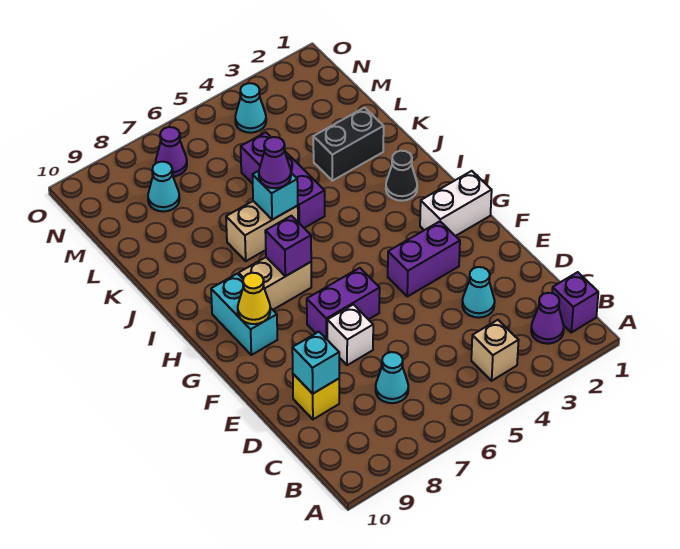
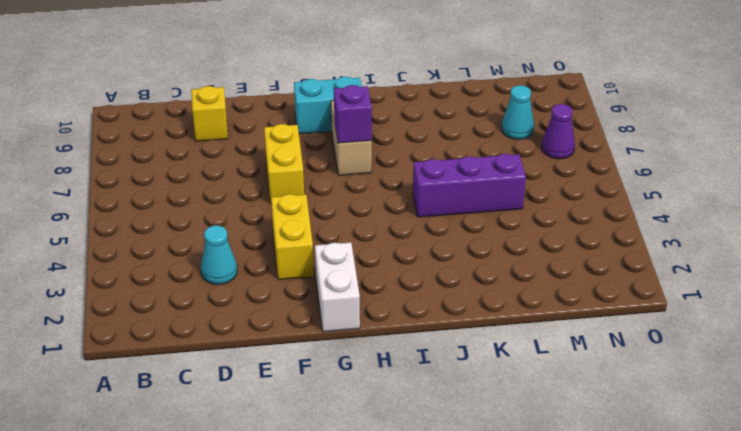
yellow 1x2 brick [271,194,314,280] -> purple 1x2 brick [388,221,460,297]
yellow 1x2 brick [264,124,304,204] -> purple 1x2 brick [307,268,380,339]
none -> purple 1x1 brick [552,272,598,332]
none -> purple 1x1 cone [531,293,564,344]
none -> tan 1x1 brick [471,320,519,381]

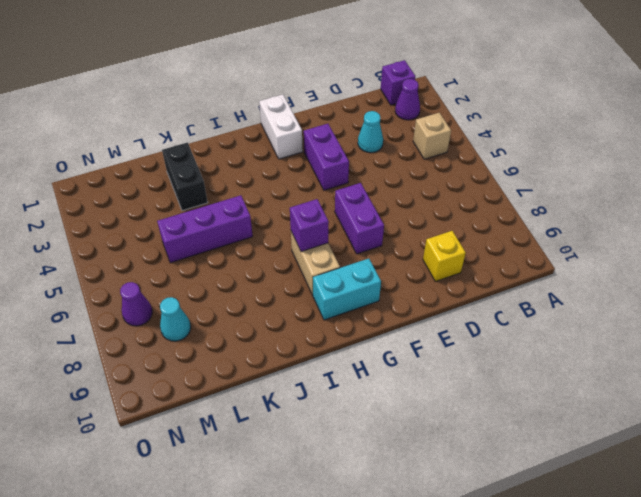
none -> cyan 1x1 cone [376,352,408,403]
none -> white 1x1 brick [327,304,373,365]
none -> black 1x1 cone [386,151,417,201]

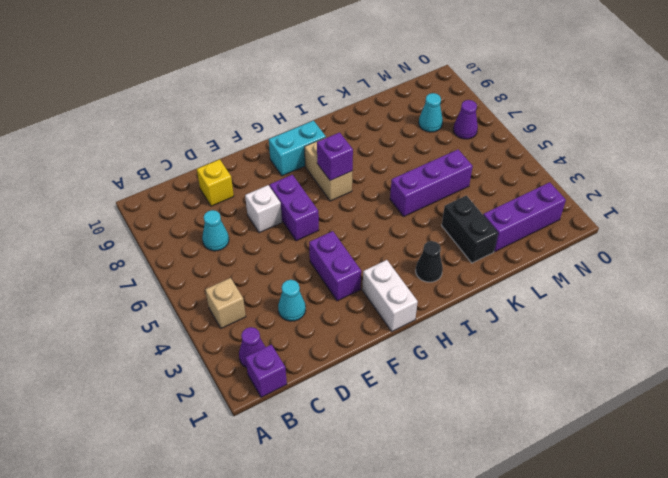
purple 1x3 brick [483,182,566,252] -> none
none -> tan 1x2 brick [226,201,298,261]
none -> cyan 1x1 cone [235,83,266,133]
none -> cyan 1x1 brick [292,332,339,394]

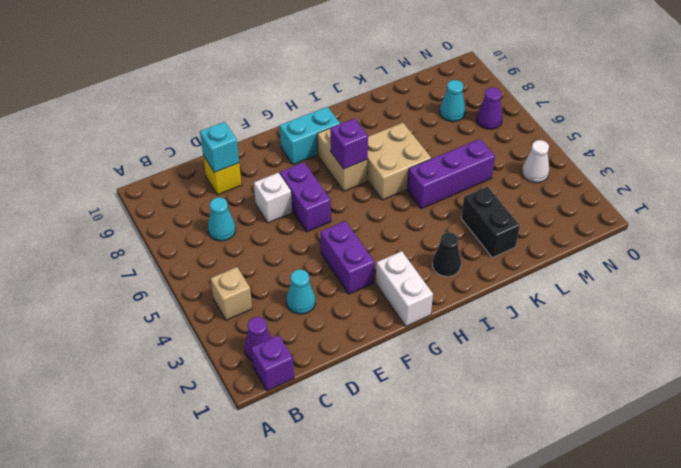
tan 2x2 brick [367,123,431,200] -> tan 1x2 brick [226,201,298,261]
white 1x1 cone [522,140,549,183] -> cyan 1x1 cone [235,83,266,133]
none -> yellow 1x1 cone [238,273,270,324]
none -> cyan 1x1 brick [252,171,298,220]
none -> purple 1x1 cone [259,137,291,188]

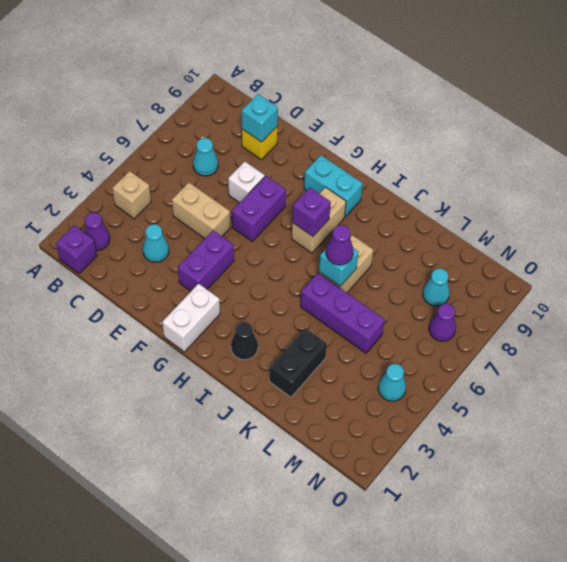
tan 1x2 brick [172,183,230,239] -> none
none -> yellow 1x1 cone [238,273,270,324]

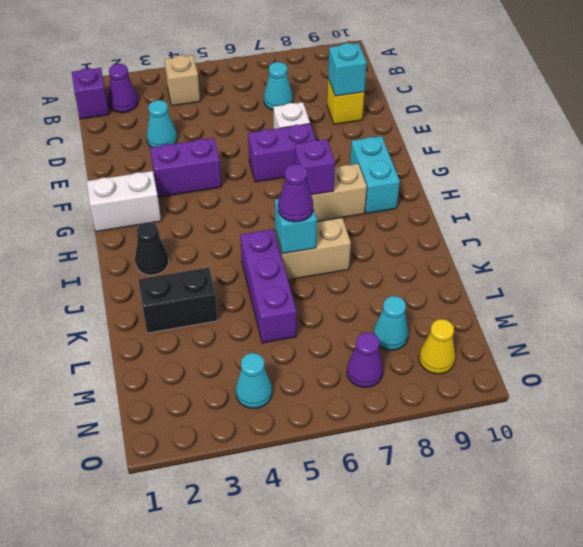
yellow 1x1 cone [419,319,455,374] -> yellow 1x1 cone moved to [238,273,270,324]

